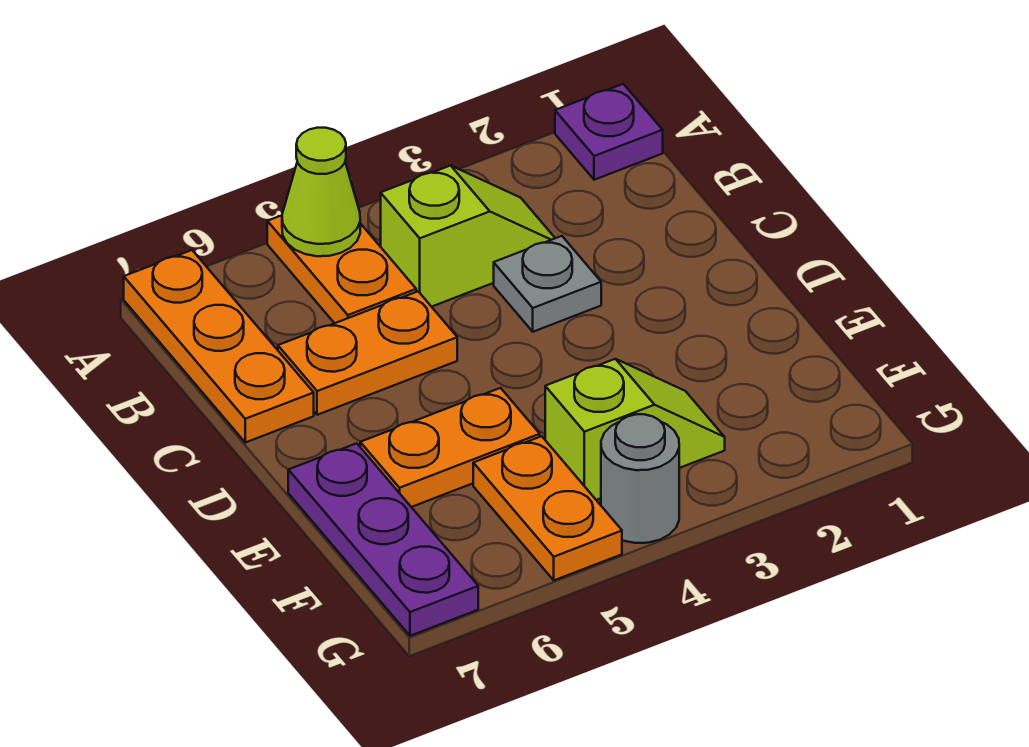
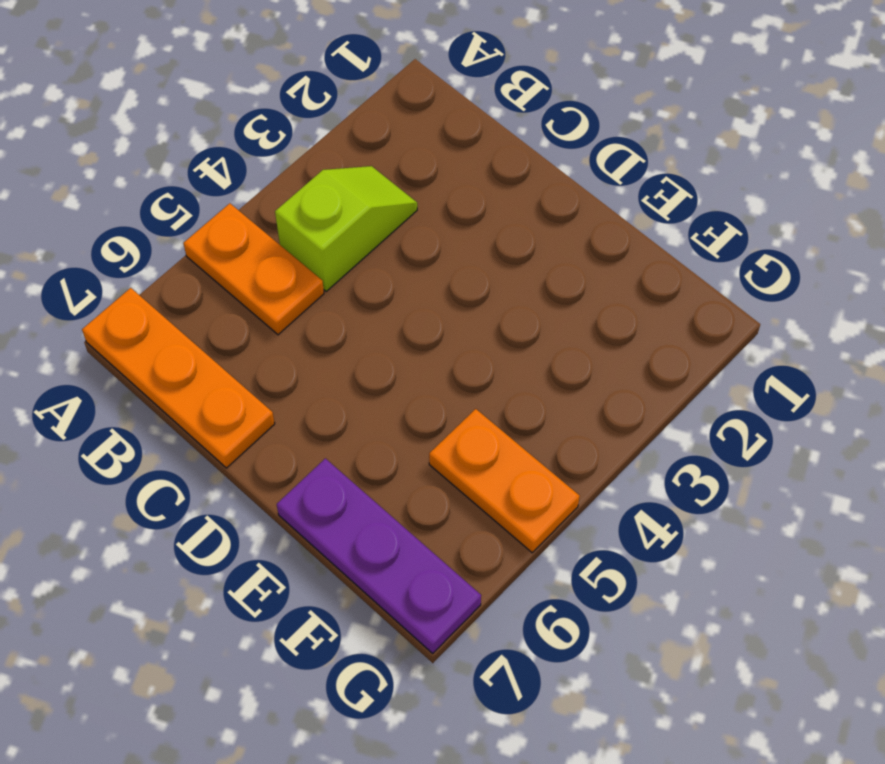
none -> purple 1x1 plate [555,84,663,180]
none -> grey 1x1 plate [494,236,601,332]
none -> orange 1x2 plate [278,291,457,415]

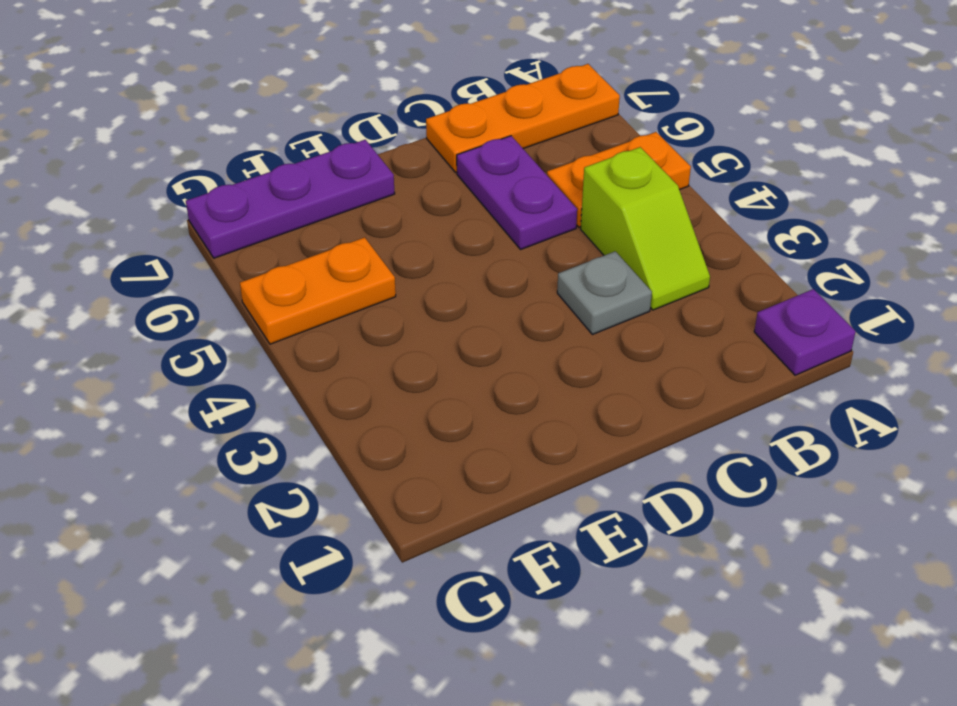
purple 1x2 plate [457,136,577,249] -> orange 1x2 plate [278,291,457,415]
none -> orange 1x2 plate [360,388,540,507]
none -> lime 1x2 slope [545,359,725,500]
none -> grey 1x1 round brick [601,414,679,543]

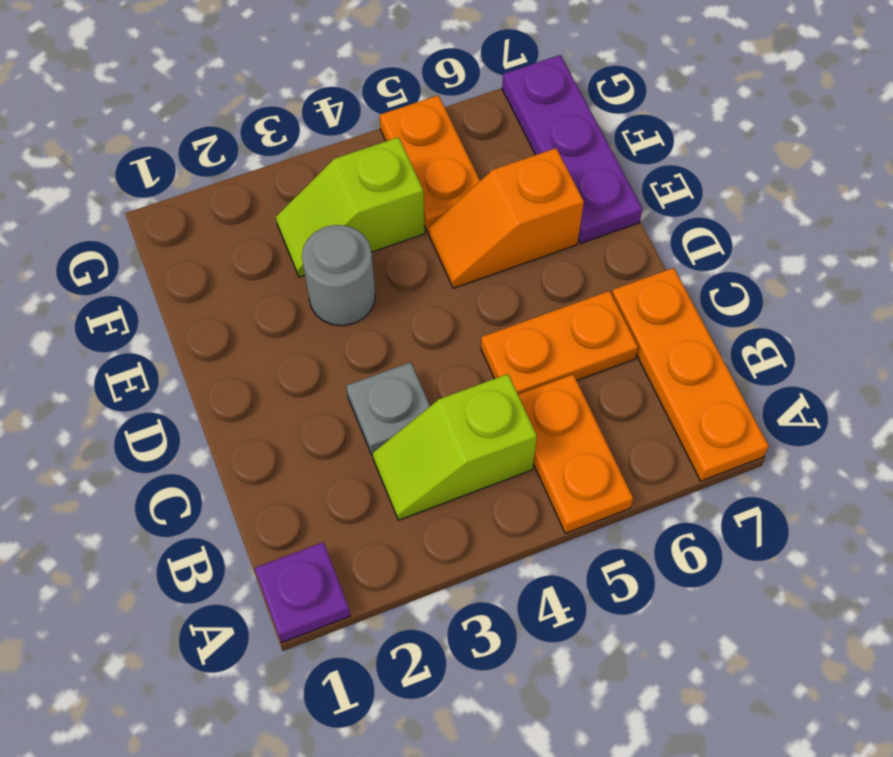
grey 1x1 round brick [302,225,375,326] -> grey 1x1 round brick moved to [601,414,679,543]
orange 1x2 slope [429,148,584,288] -> orange 1x2 plate [360,388,540,507]
none -> lime 1x1 cone [282,128,360,256]

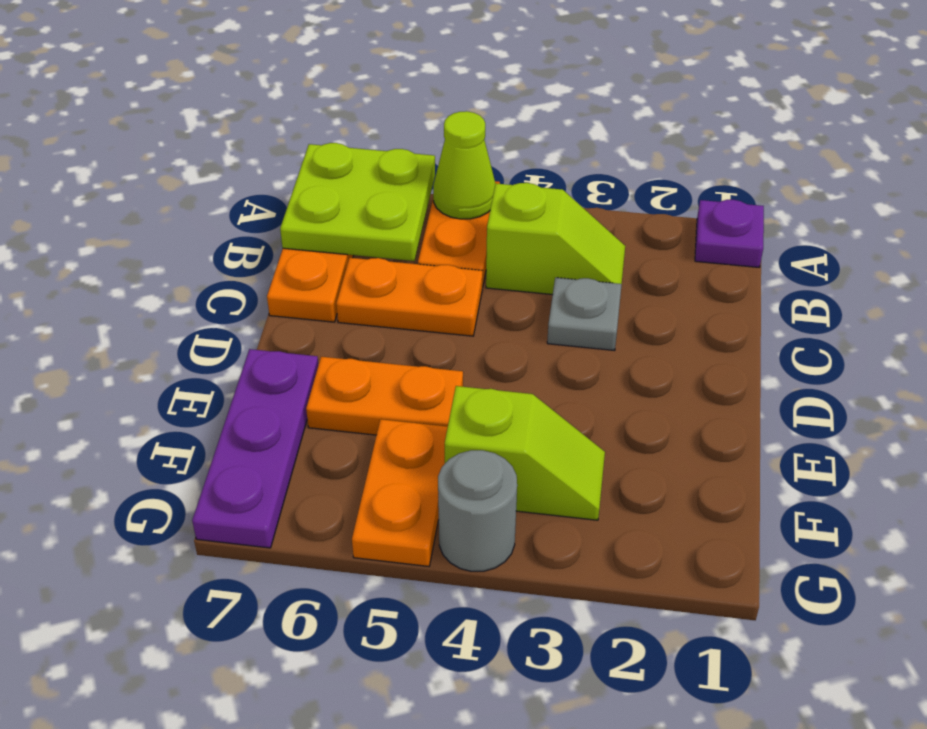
lime 2x2 plate [280,143,435,261] -> none

